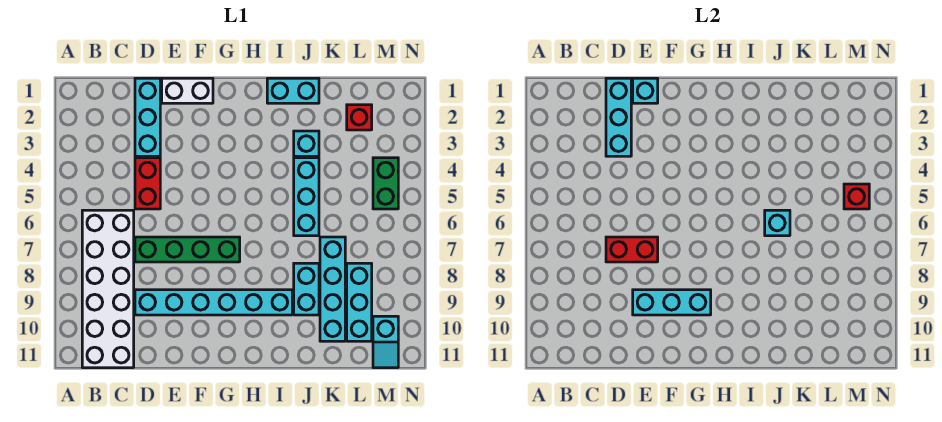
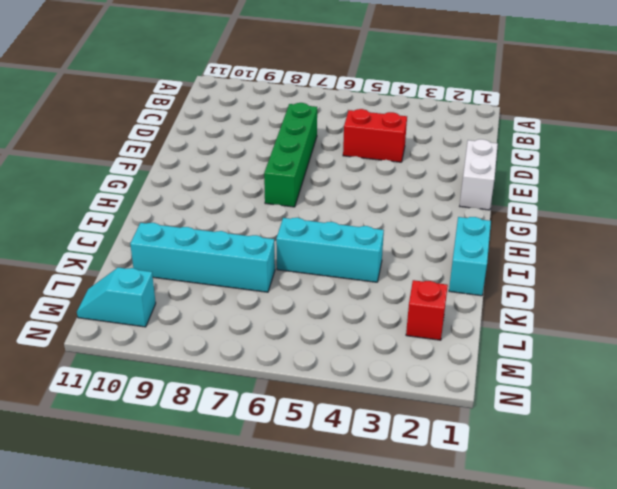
none -> white 2x6 brick [82,210,134,368]
none -> cyan 1x3 brick [135,78,160,156]
none -> cyan 1x6 brick [135,290,292,315]

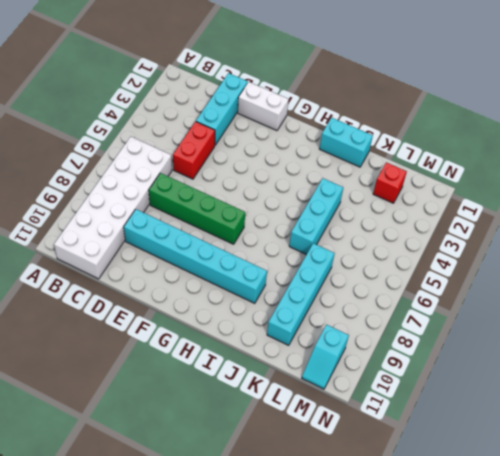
none -> cyan 1x1 brick [294,131,319,156]
none -> cyan 1x2 brick [294,263,319,315]
none -> cyan 1x3 brick [347,263,372,341]

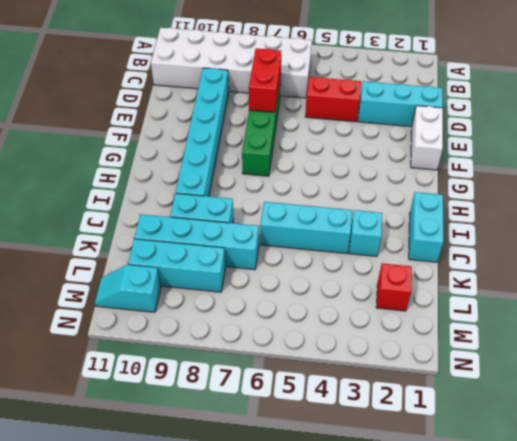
none -> green 1x2 brick [373,158,398,209]
none -> cyan 1x3 brick [606,78,631,156]
none -> cyan 1x1 brick [633,78,658,103]

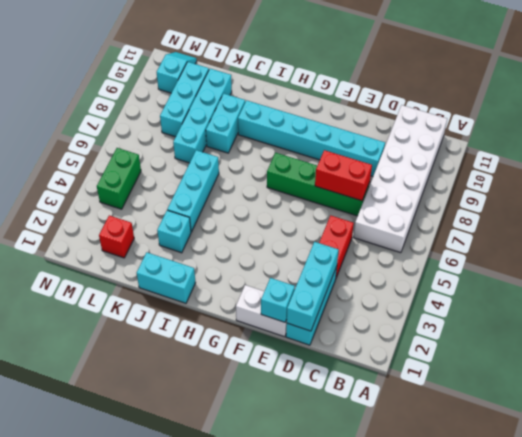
none -> cyan 1x3 brick [633,290,711,315]
none -> cyan 1x1 brick [765,210,790,236]
none -> red 1x1 brick [844,184,869,209]

